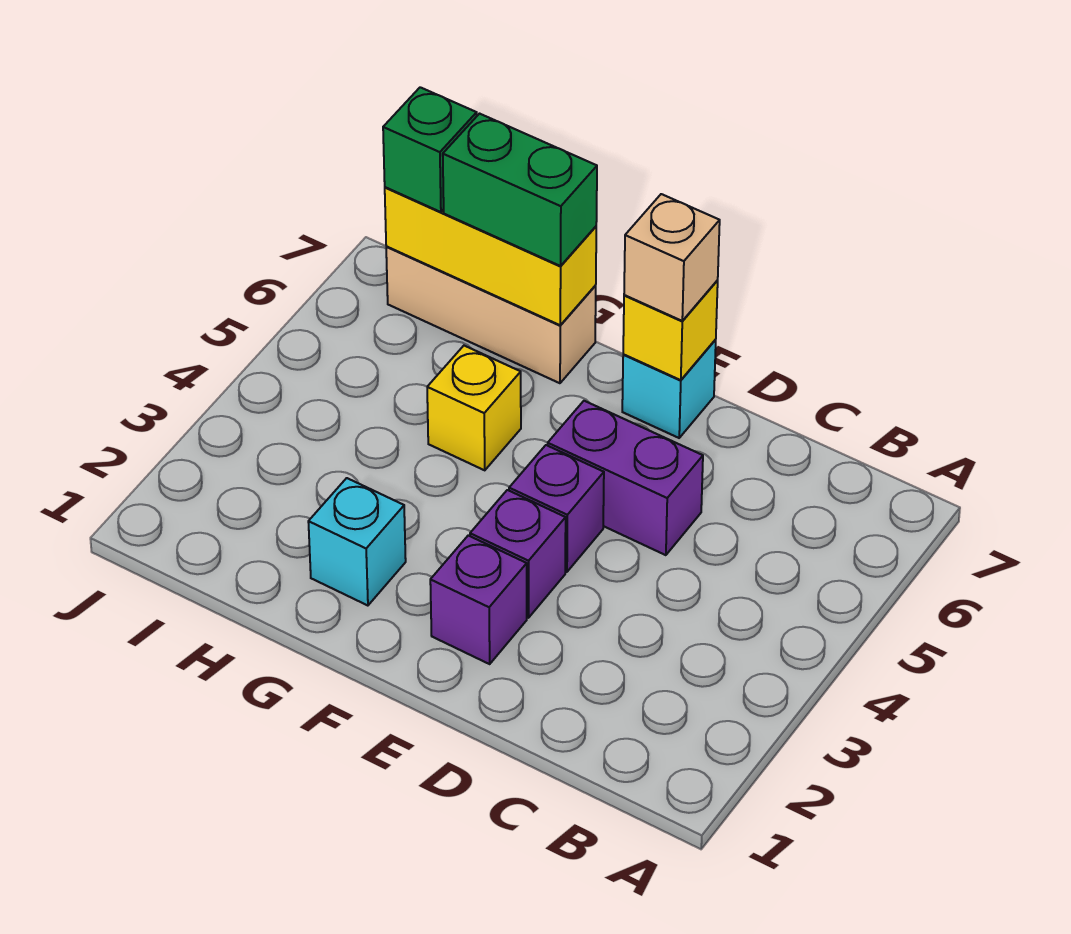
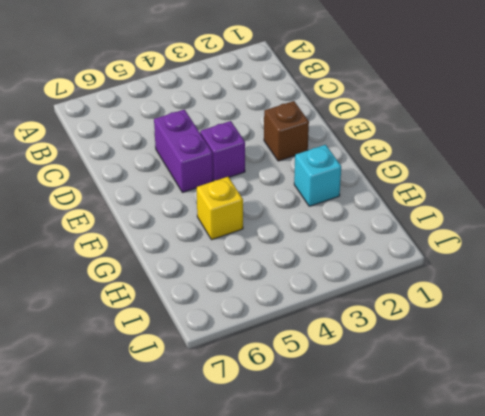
brown 1x1 brick [264,101,309,161] -> purple 1x1 brick [430,536,527,664]
none -> purple 1x1 brick [470,490,566,618]
none -> cyan 1x1 brick [622,339,716,438]
none -> tan 1x3 brick [386,246,596,383]

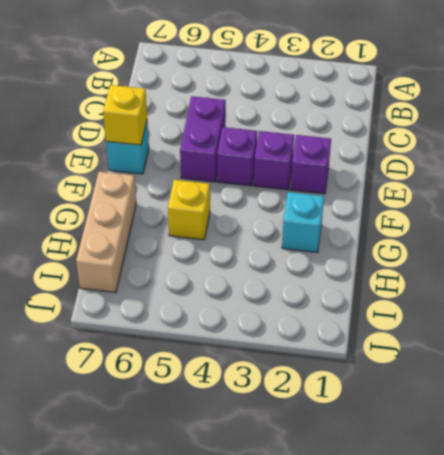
none -> yellow 1x3 brick [385,187,596,325]
none -> tan 1x1 brick [624,194,720,321]
none -> green 1x2 brick [443,114,597,266]

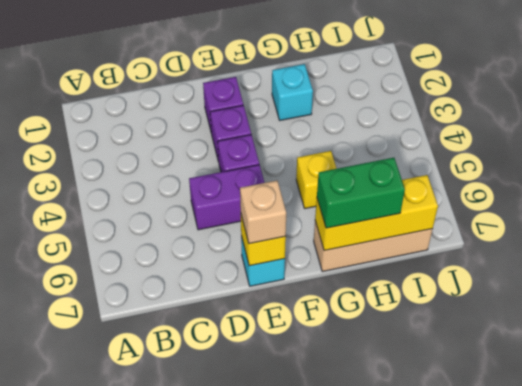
none -> green 1x1 brick [383,87,477,212]

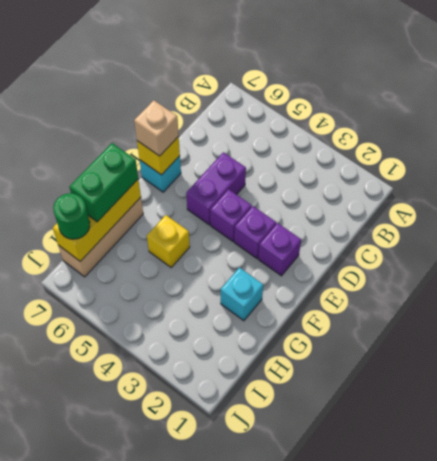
green 1x1 round brick [53,193,90,239] -> green 1x1 brick [383,87,477,212]

